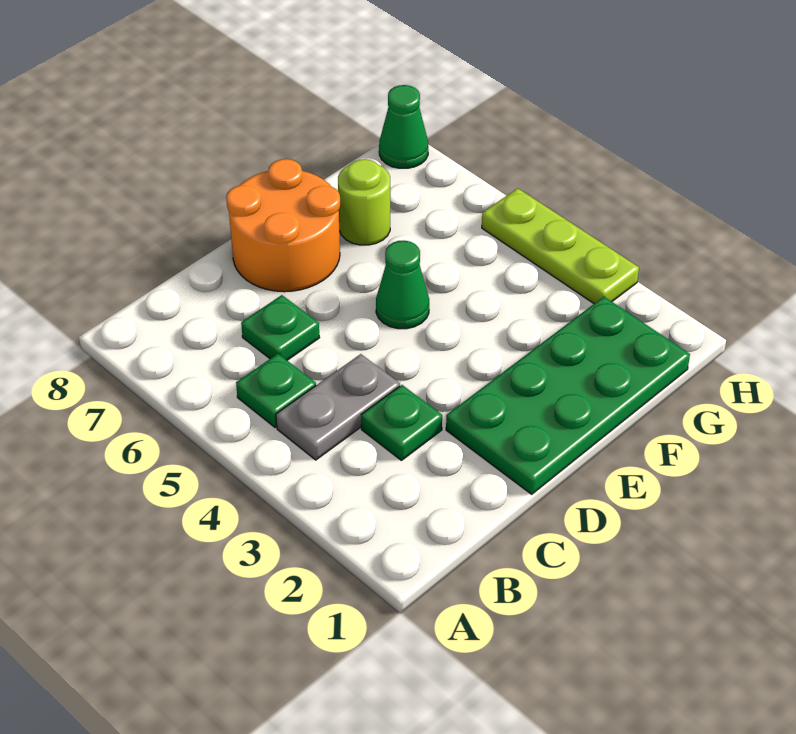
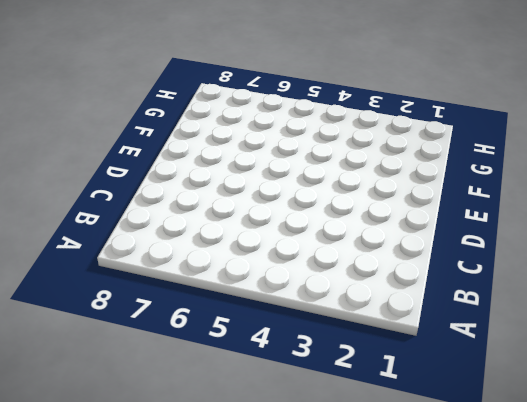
none -> grey 1x2 plate [276,354,400,460]
none -> green 1x1 plate [236,354,316,428]

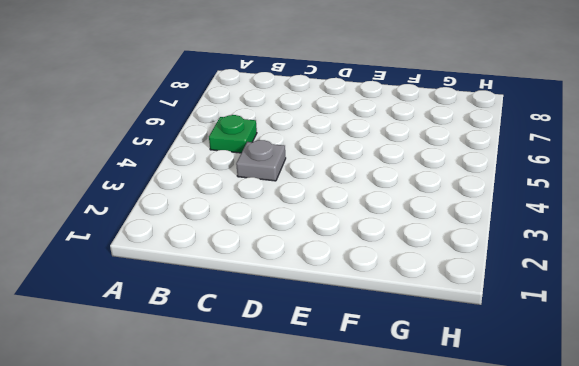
grey 1x1 plate [236,140,286,181] -> grey 1x2 plate [276,354,400,460]
none -> green 1x1 plate [361,385,442,460]
none -> green 1x1 plate [241,295,320,360]

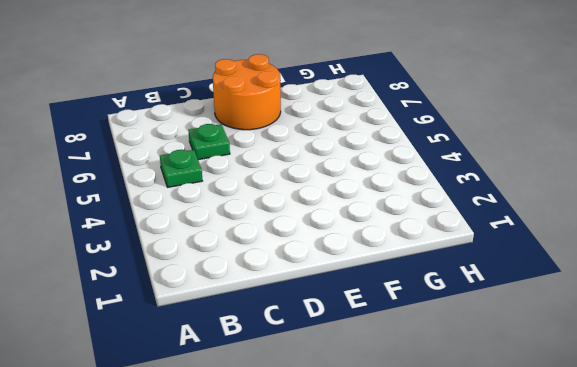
none -> grey 1x2 plate [276,354,400,460]
none -> green 1x1 plate [361,385,442,460]

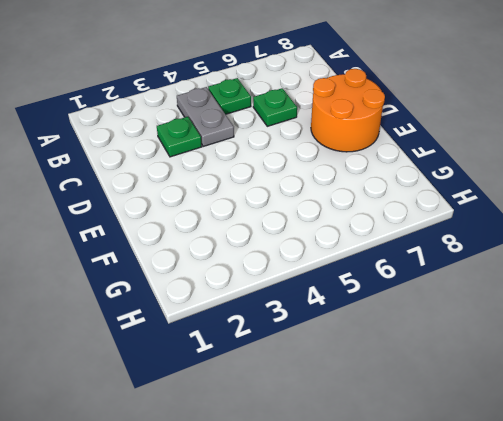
none -> green 2x4 plate [446,297,690,494]
none -> green 1x1 cone [376,241,429,329]

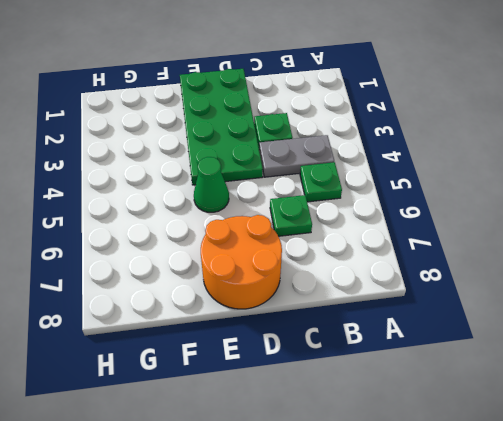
green 2x4 plate [180,69,263,185] -> green 2x4 plate turned to [446,297,690,494]
none -> lime 1x1 round brick [338,159,390,245]
none -> lime 1x3 plate [482,188,639,304]

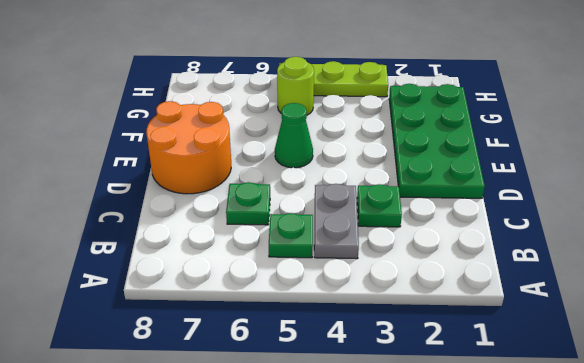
lime 1x1 round brick [277,57,314,115] -> lime 1x1 round brick moved to [338,159,390,245]
none -> green 1x1 cone [379,85,428,168]

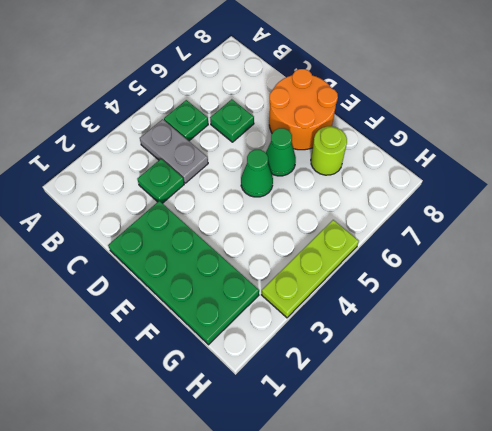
green 1x1 cone [266,128,296,176] -> green 1x1 cone moved to [379,85,428,168]

